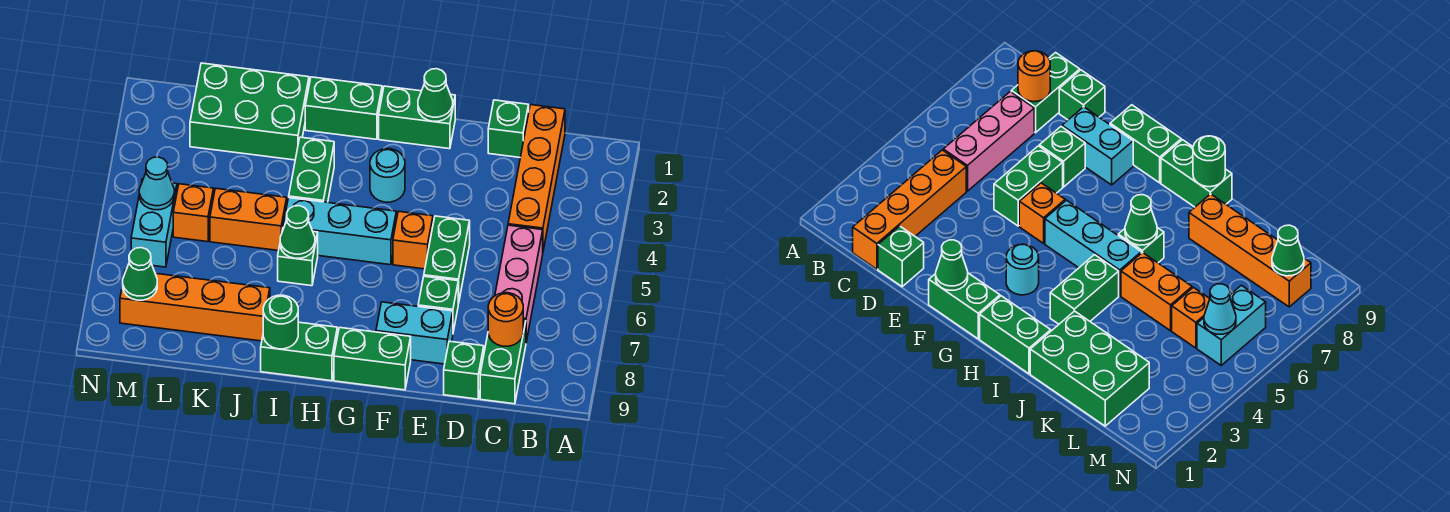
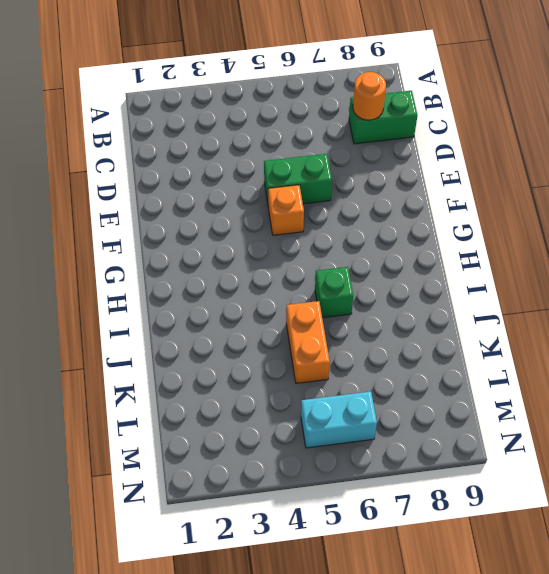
none -> orange 1x4 brick [508,105,565,250]
none -> pink 1x3 brick [495,225,543,342]
none -> green 1x1 brick [488,100,529,157]

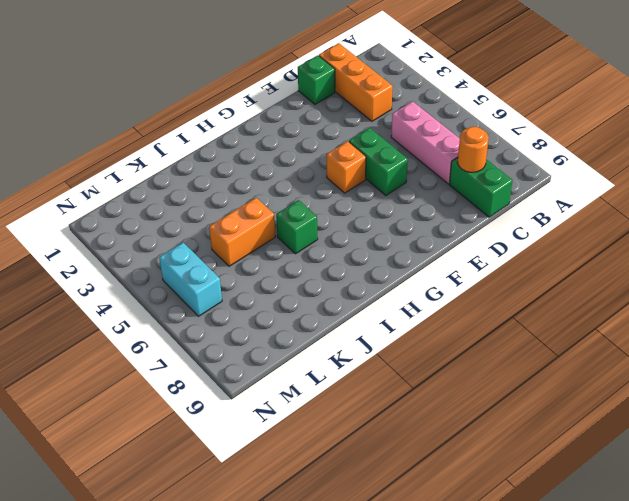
orange 1x3 brick [319,43,393,121] -> orange 1x4 brick [508,105,565,250]
none -> green 1x1 brick [444,341,484,399]
none -> green 1x1 brick [418,276,458,332]
none -> cyan 1x2 brick [376,302,453,364]

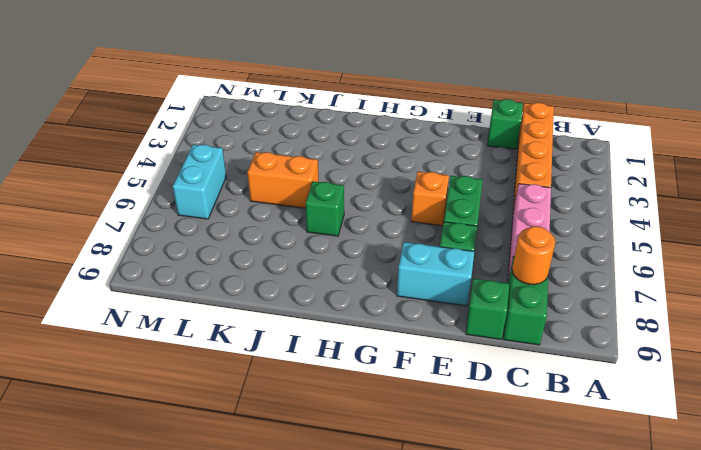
none -> green 1x2 brick [379,86,455,149]
none -> green 1x2 brick [334,328,411,390]
none -> cyan 1x1 round brick [370,149,405,202]

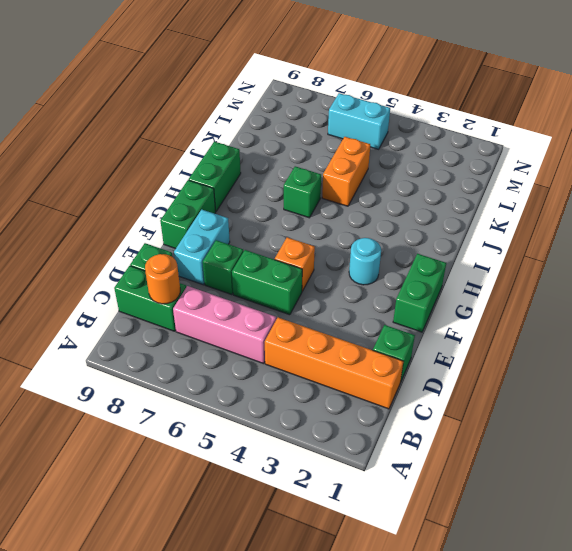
none -> cyan 1x3 brick [283,198,396,265]
none -> green 1x2 brick [305,77,382,139]
none -> green 1x2 brick [289,137,334,202]

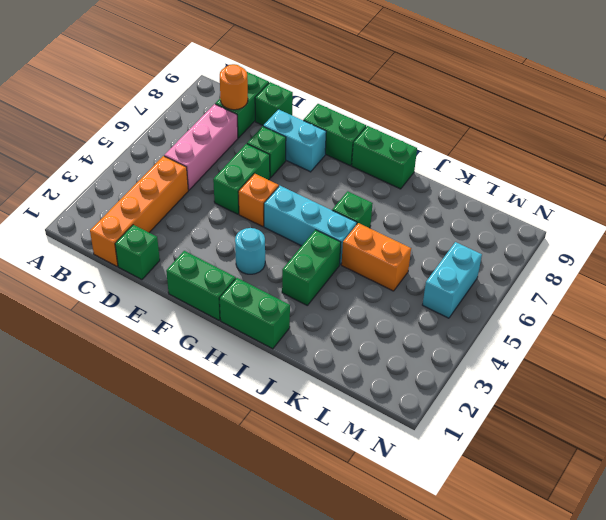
none -> green 2x3 brick [190,63,309,160]
none -> orange 1x4 brick [120,270,270,341]
none -> orange 1x1 brick [173,184,214,242]

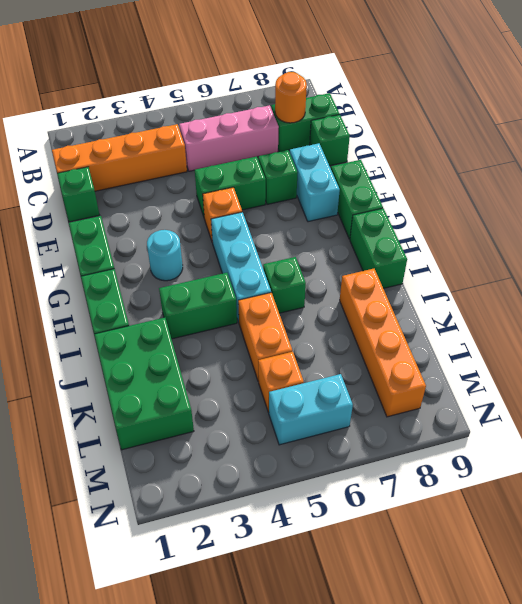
none -> green 1x1 cone [418,69,453,121]
none -> green 1x1 cone [280,206,315,258]
none -> green 1x1 round brick [263,295,298,349]

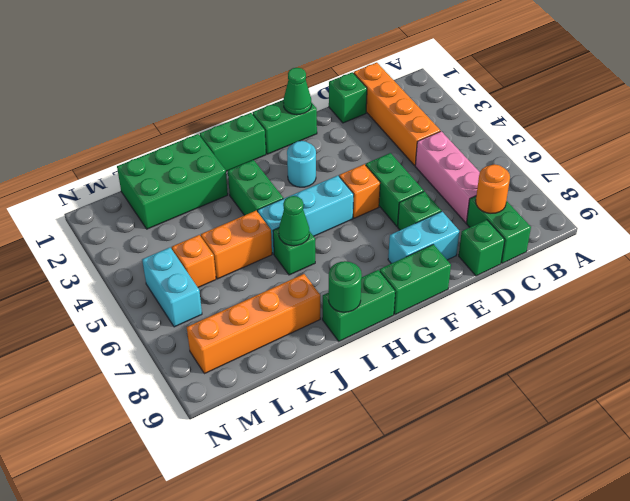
none -> cyan 1x1 cone [139,157,174,210]
none -> green 1x1 cone [123,248,157,300]

